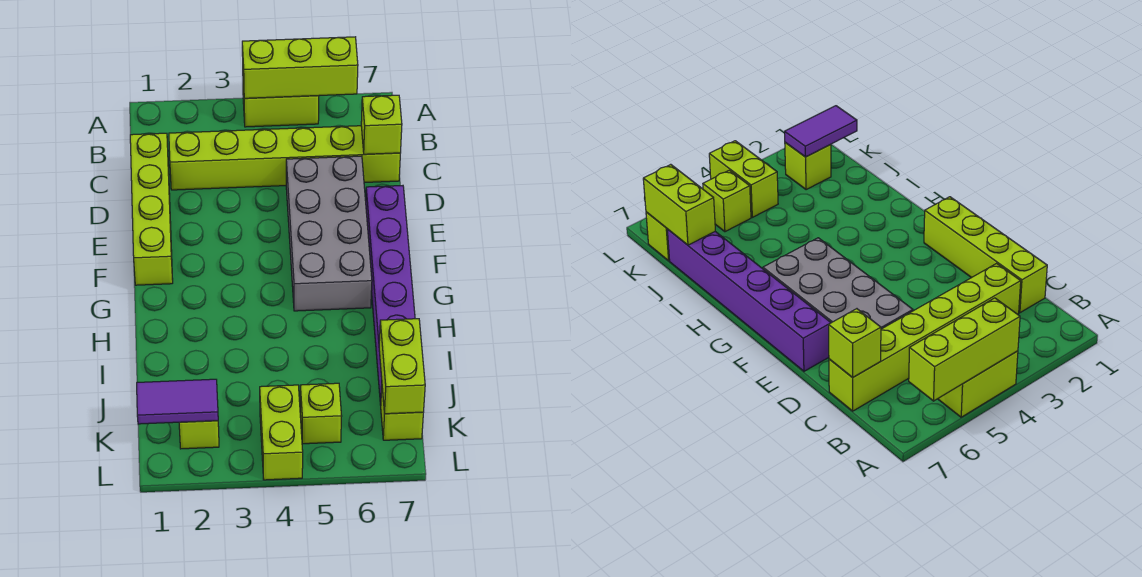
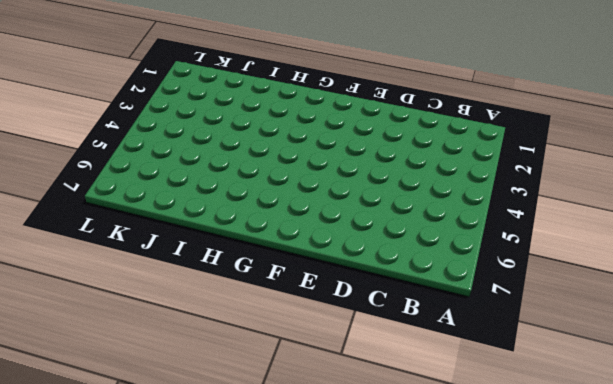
none -> lime 1x2 brick [243,85,319,127]
none -> lime 1x4 brick [130,133,173,285]
none -> lime 1x6 brick [169,126,400,190]

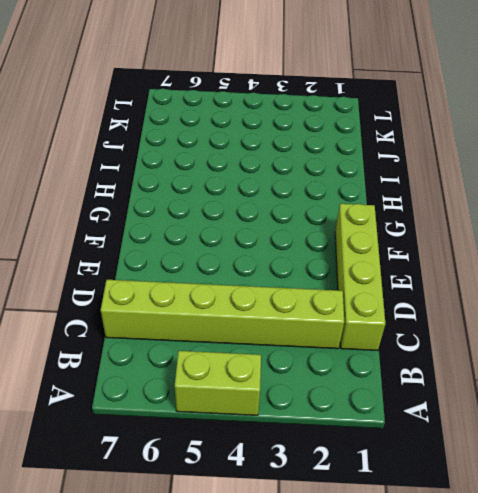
none -> grey 2x4 brick [286,156,372,311]
none -> purple 1x6 brick [366,186,415,405]
none -> lime 1x1 brick [179,421,219,449]

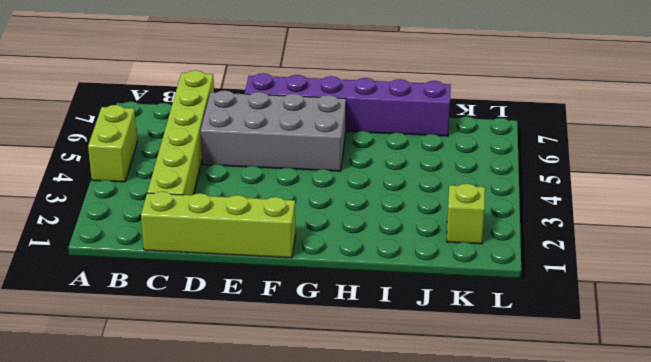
none -> lime 1x2 brick [260,385,303,480]
none -> lime 1x1 brick [300,383,342,444]
none -> lime 1x1 brick [381,389,423,440]

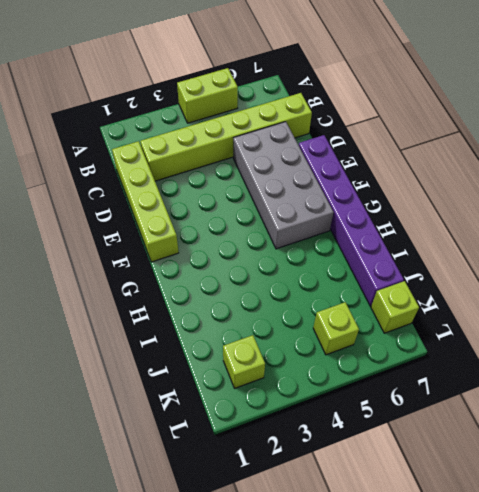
none -> lime 1x2 brick [260,385,303,480]
none -> lime 1x3 brick [242,37,358,98]
none -> lime 1x1 brick [361,95,402,154]

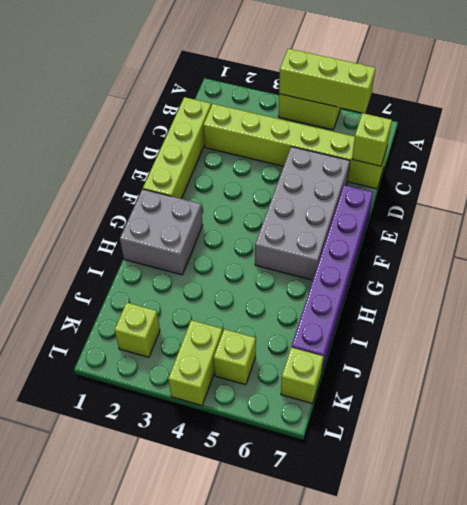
grey 2x2 brick [120,189,203,275] -> none
none -> lime 1x2 brick [379,319,425,414]
none -> purple 1x2 tile [137,379,218,424]

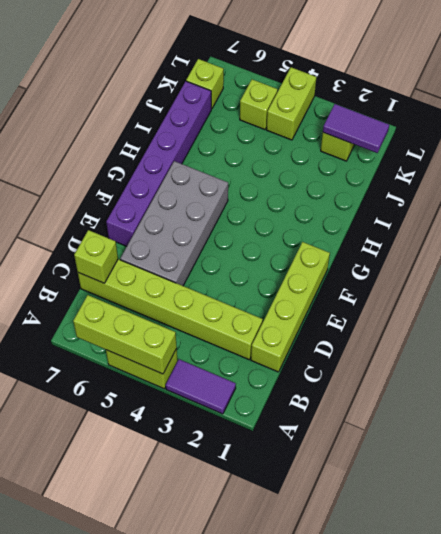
purple 1x2 tile [166,359,236,414] -> none
none -> lime 1x2 brick [379,319,425,414]

